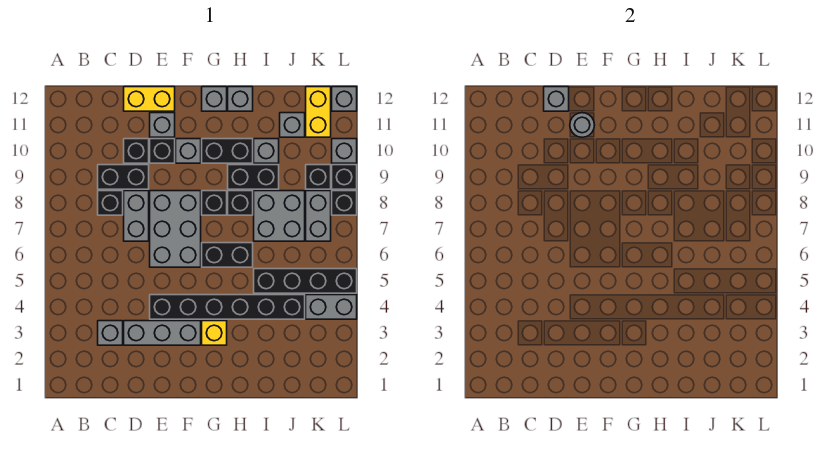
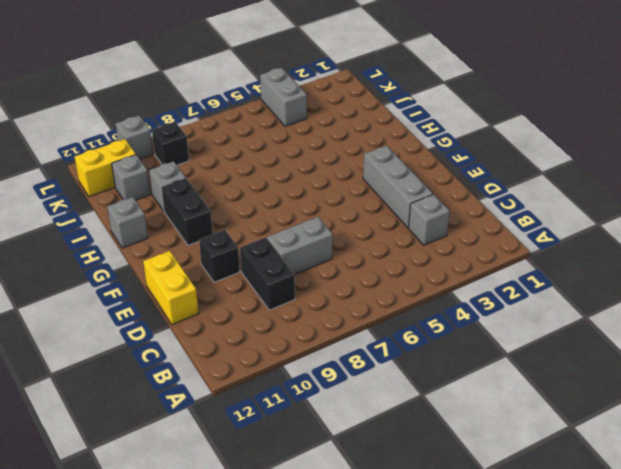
none -> black 1x1 brick [98,191,123,215]
none -> black 1x1 brick [124,139,149,163]
none -> black 1x6 brick [150,295,305,319]
none -> grey 2x3 brick [150,191,201,267]

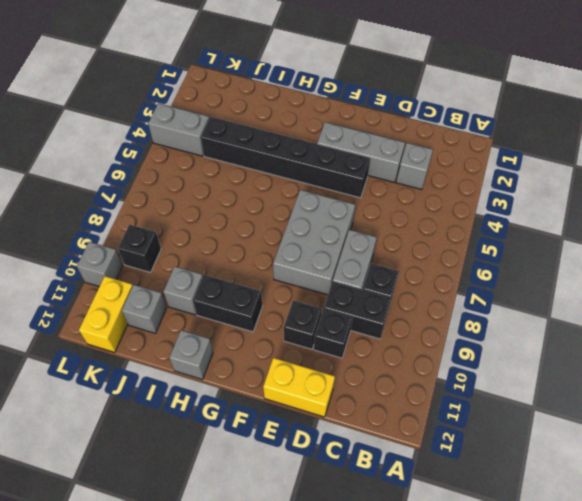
none -> grey 1x1 brick [150,113,175,137]
none -> grey 1x1 brick [176,139,201,163]
none -> yellow 1x1 brick [202,321,227,345]
none -> black 1x2 brick [202,243,253,267]

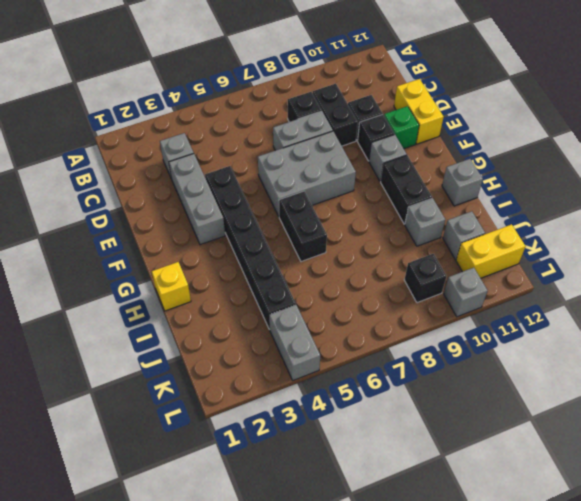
green 1x1 brick [384,106,419,149] -> grey 1x1 brick [150,113,175,137]
yellow 1x1 brick [152,262,191,311] -> yellow 1x1 brick moved to [202,321,227,345]
none -> black 1x1 brick [202,191,227,215]
none -> grey 1x1 brick [202,87,227,111]
none -> black 1x1 brick [228,191,253,215]
none -> black 1x2 brick [228,165,279,189]

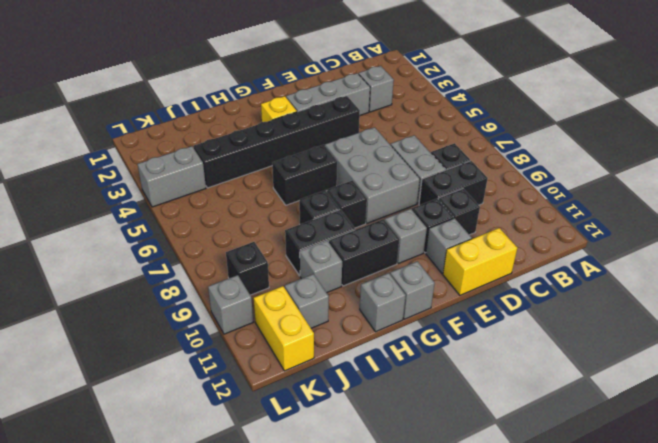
none -> black 1x4 brick [254,269,357,293]
none -> grey 2x2 brick [254,191,305,241]
none -> grey 1x2 brick [306,191,331,241]
none -> black 1x1 brick [332,191,357,215]

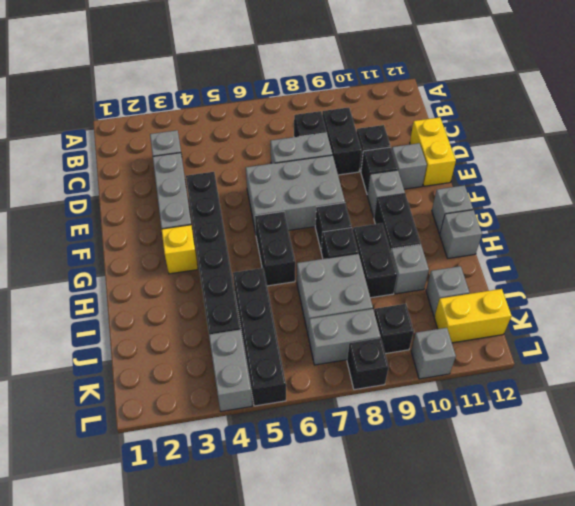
none -> black 1x1 brick [332,165,357,189]
none -> grey 1x1 brick [332,87,357,111]
none -> grey 1x1 brick [544,87,569,111]
none -> grey 1x1 round brick [570,113,594,137]

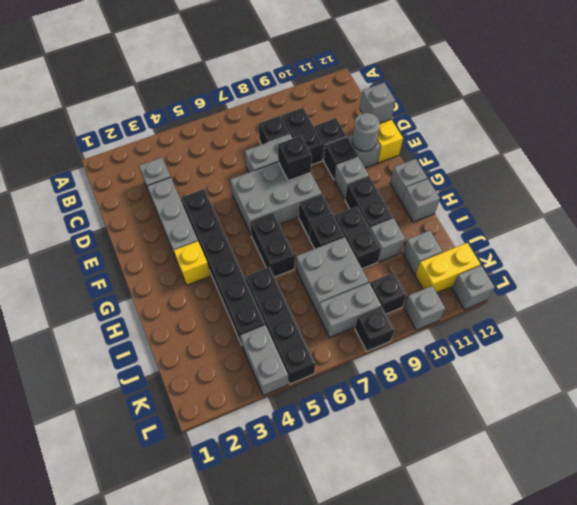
black 1x1 brick [278,136,312,181] -> black 1x1 brick moved to [332,165,357,189]

